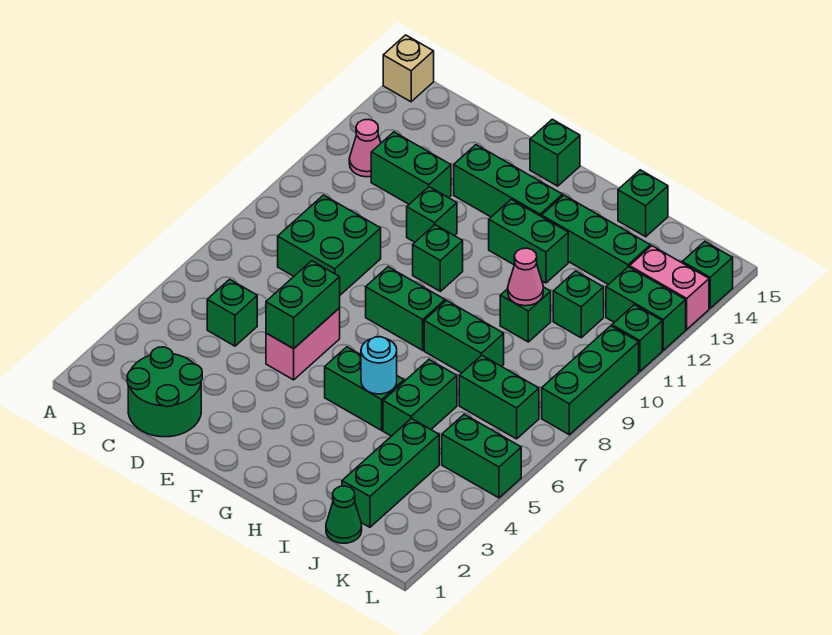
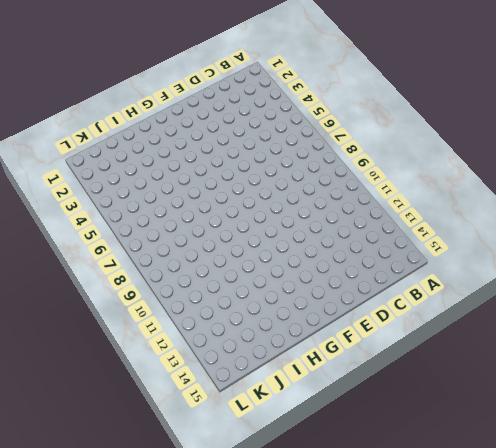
none -> tan 1x1 brick [383,35,434,102]
none -> pink 1x1 cone [349,119,381,177]
none -> green 2x2 round brick [127,347,202,437]
none -> green 1x1 brick [207,279,257,346]

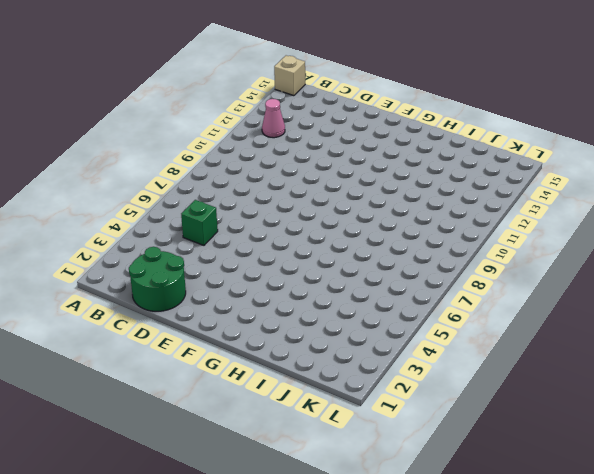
none -> green 2x2 brick [278,195,381,295]
none -> green 1x2 brick [371,132,451,204]
none -> pink 1x2 brick [266,308,340,380]
none -> green 1x1 brick [407,187,457,242]

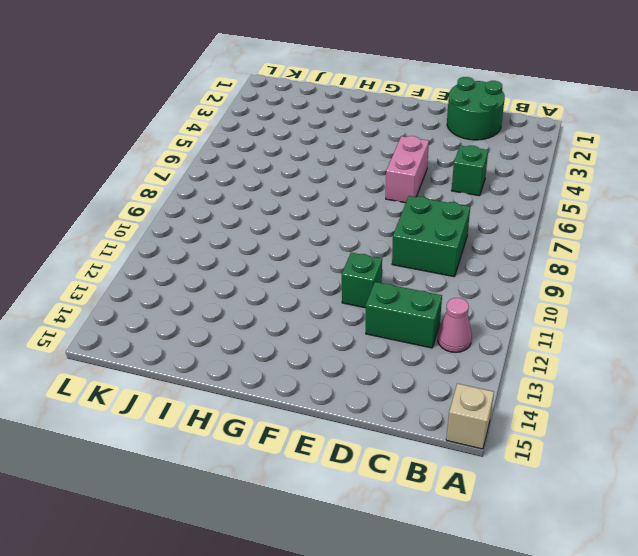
none -> green 1x3 brick [454,145,563,217]
none -> green 1x2 brick [366,267,445,350]
none -> green 1x1 brick [413,225,463,291]
none -> green 1x1 brick [530,119,580,186]

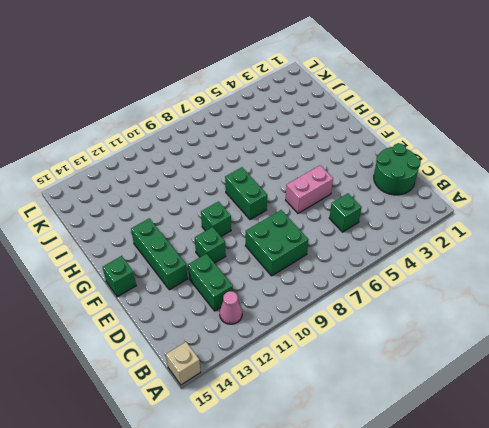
none -> green 1x2 brick [325,347,404,430]
none -> green 1x2 brick [489,199,568,283]
none -> green 1x2 brick [424,301,504,373]
none -> green 1x3 brick [542,195,650,285]

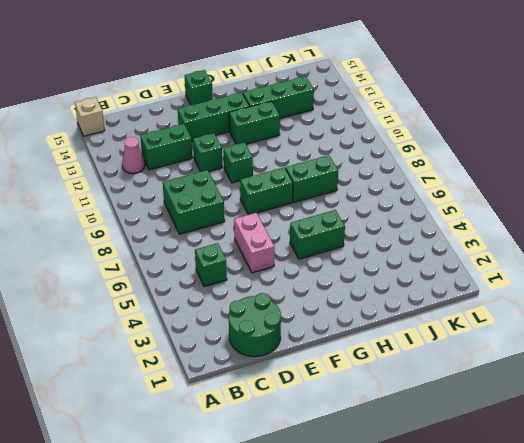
none -> green 1x2 brick [383,360,457,436]
none -> green 1x1 brick [500,287,551,342]
none -> green 1x1 brick [618,170,668,237]
none -> green 1x1 cone [326,486,362,543]

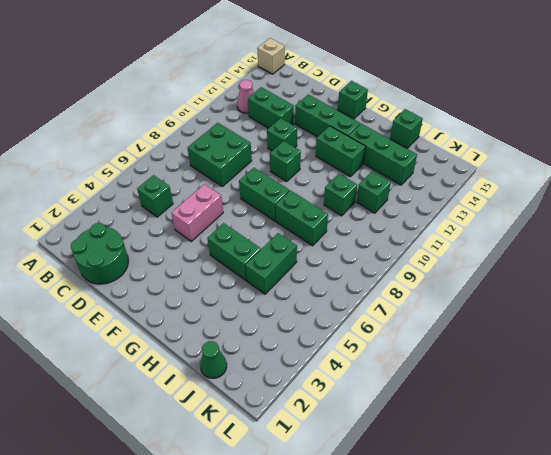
none -> green 1x3 brick [342,419,439,527]
none -> green 1x2 brick [459,355,539,439]
none -> green 1x2 brick [442,414,521,498]
none -> green 1x2 brick [606,267,686,350]

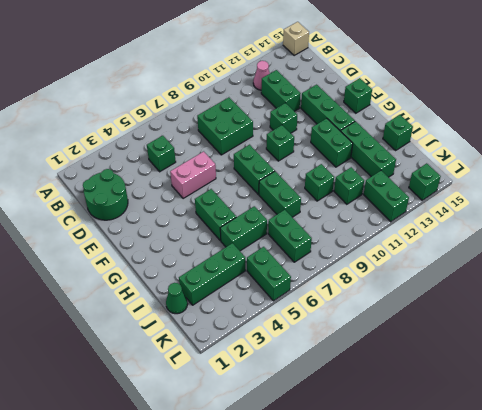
none -> pink 1x2 brick [630,246,709,329]
none -> green 1x3 brick [542,326,639,435]
none -> green 1x1 brick [612,305,662,372]
none -> green 1x2 brick [266,261,340,349]

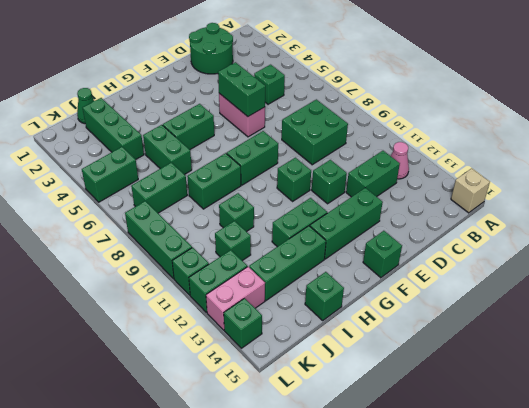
none -> cyan 1x1 round brick [361,337,397,394]
none -> pink 1x1 cone [508,248,543,306]

